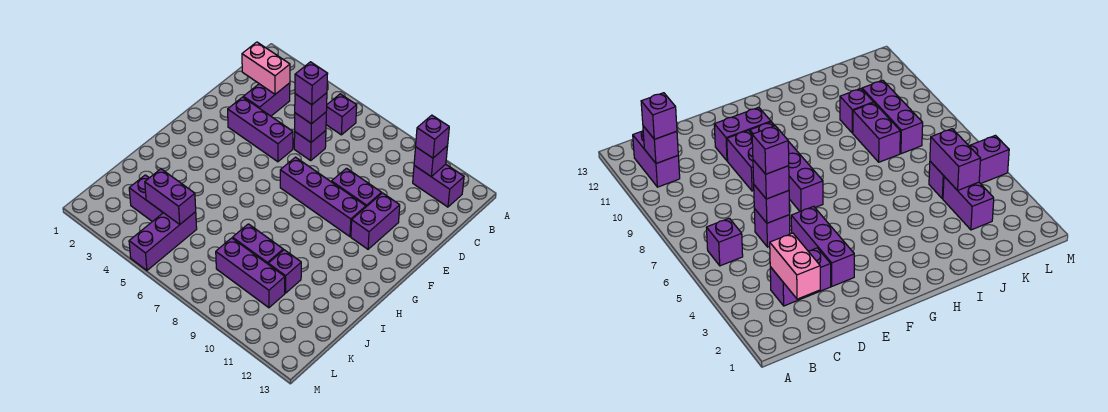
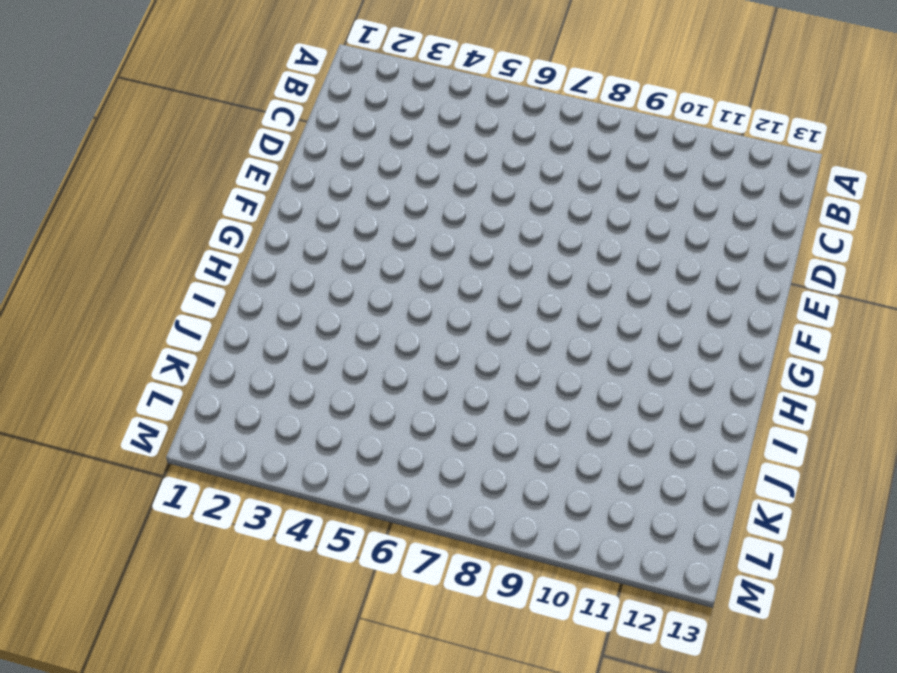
none -> purple 1x1 brick [326,94,357,135]
none -> purple 1x2 brick [413,164,464,207]
none -> purple 1x2 brick [243,83,290,116]

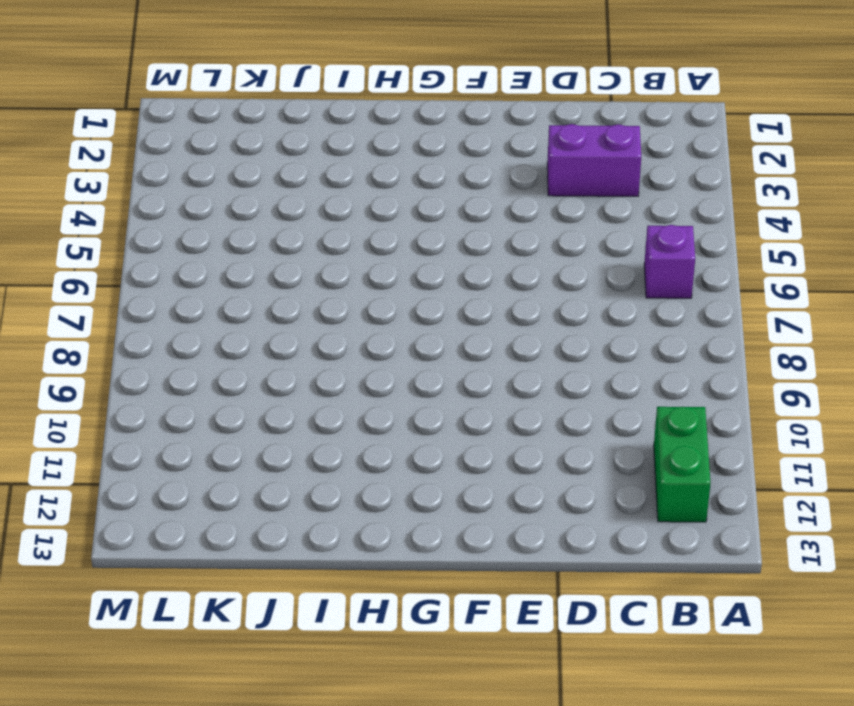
green 1x2 brick [654,407,710,522] -> purple 1x2 brick [413,164,464,207]
none -> purple 1x1 brick [294,131,326,160]
none -> purple 1x3 brick [228,97,293,162]
none -> purple 1x2 brick [331,168,382,207]

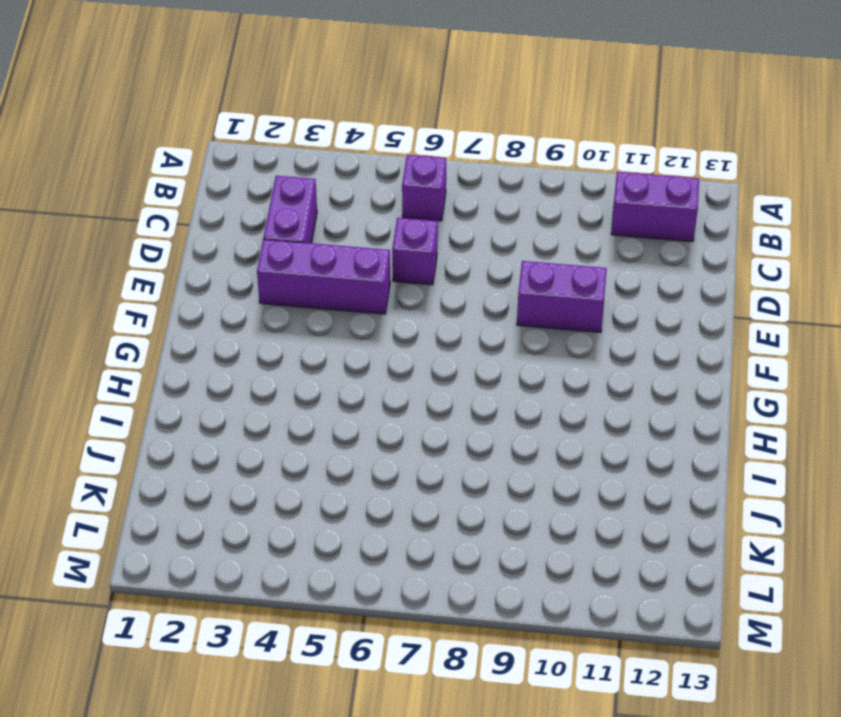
none -> purple 1x2 brick [351,193,400,249]
none -> purple 1x4 brick [280,157,366,237]
none -> purple 1x2 brick [233,224,283,264]

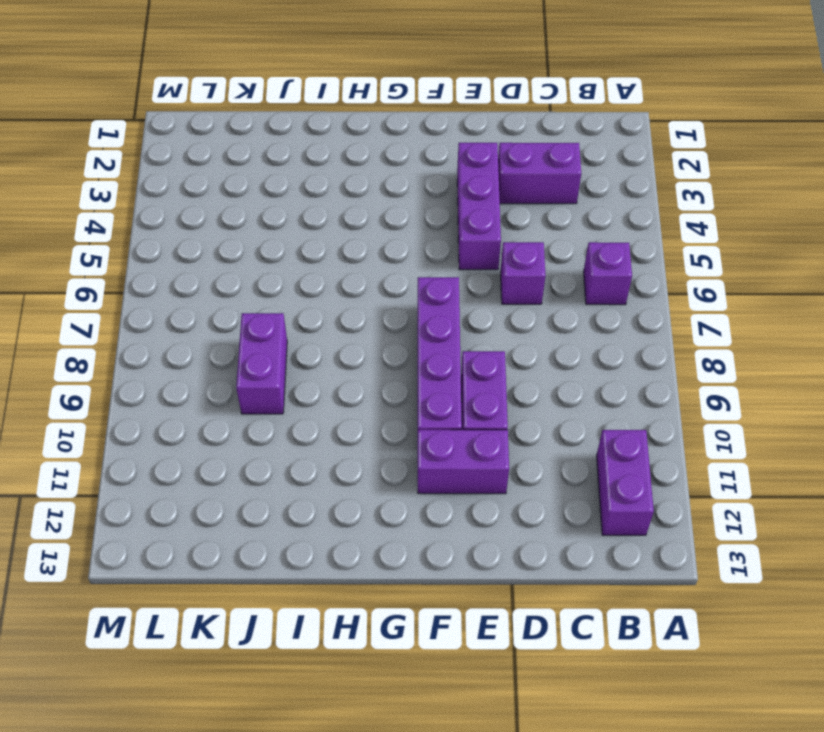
none -> purple 1x1 brick [268,250,301,293]
none -> purple 1x2 brick [129,175,163,222]
none -> purple 1x3 brick [129,212,197,270]

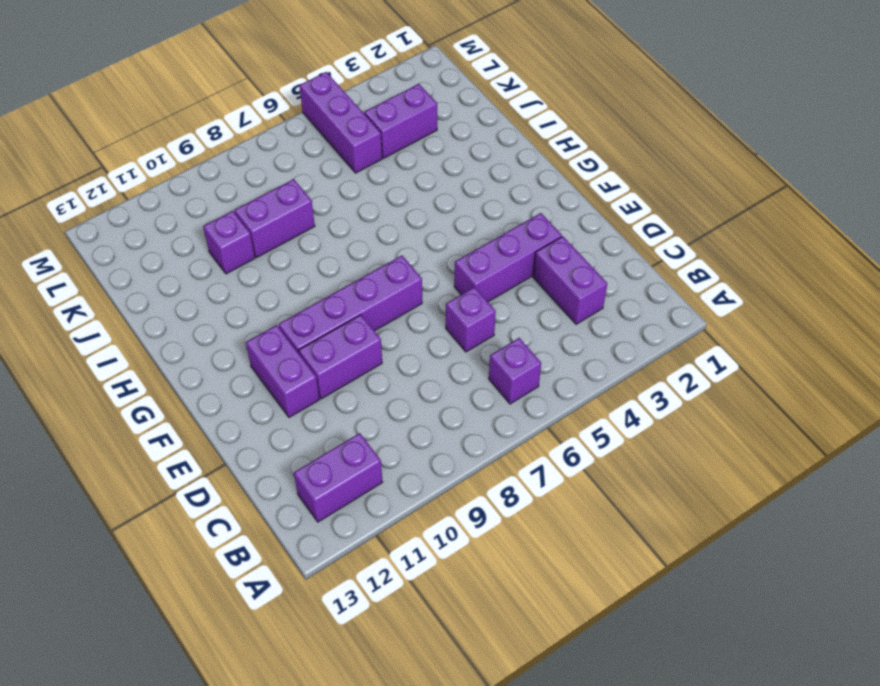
none -> purple 1x3 brick [216,238,285,308]
none -> purple 1x1 brick [414,146,448,177]
none -> pink 1x2 brick [242,42,290,94]

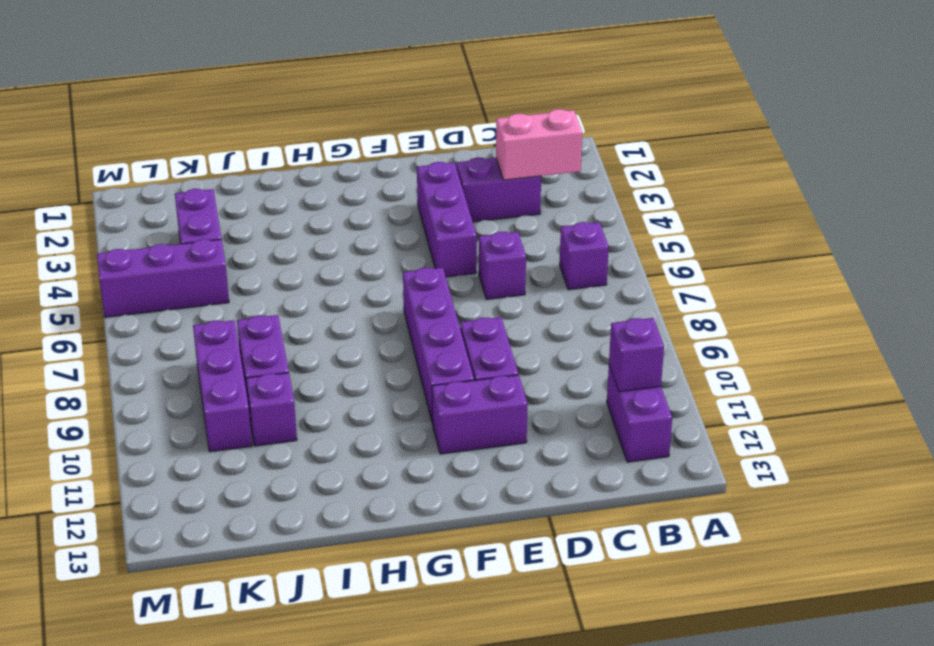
pink 1x2 brick [496,109,582,180] -> pink 1x2 brick turned to [242,42,290,94]
none -> purple 1x1 brick [295,112,326,142]
none -> purple 1x2 brick [145,169,196,225]
none -> purple 1x1 brick [416,115,449,158]

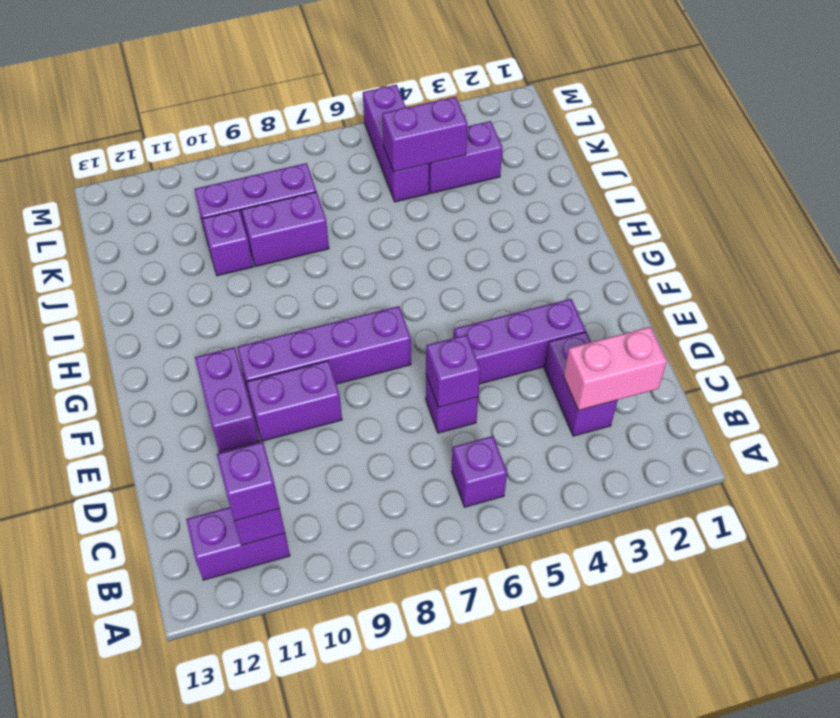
none -> purple 1x1 brick [295,93,327,124]
none -> purple 1x1 brick [295,62,328,105]

